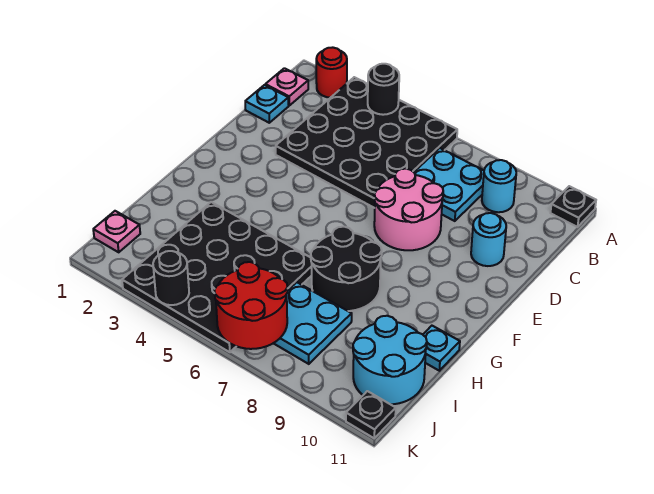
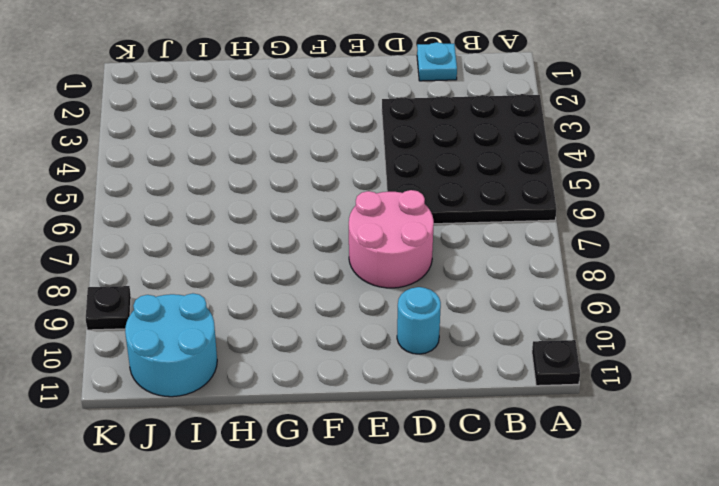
black 1x1 plate [86,286,131,330] -> black 1x1 plate moved to [346,391,396,438]
none -> red 1x1 round brick [316,47,347,98]
none -> pink 1x1 plate [265,68,308,105]
none -> cyan 2x2 plate [414,148,484,221]

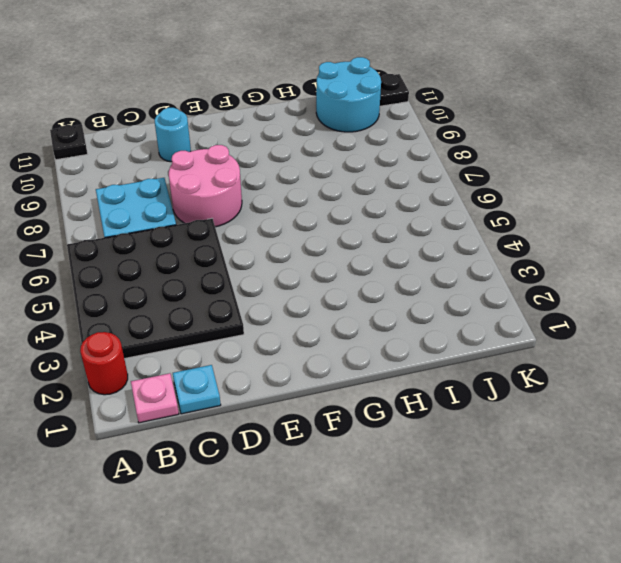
none -> cyan 1x1 round brick [482,160,516,212]
none -> black 2x2 round brick [311,227,382,311]
none -> black 4x4 plate [122,202,312,352]

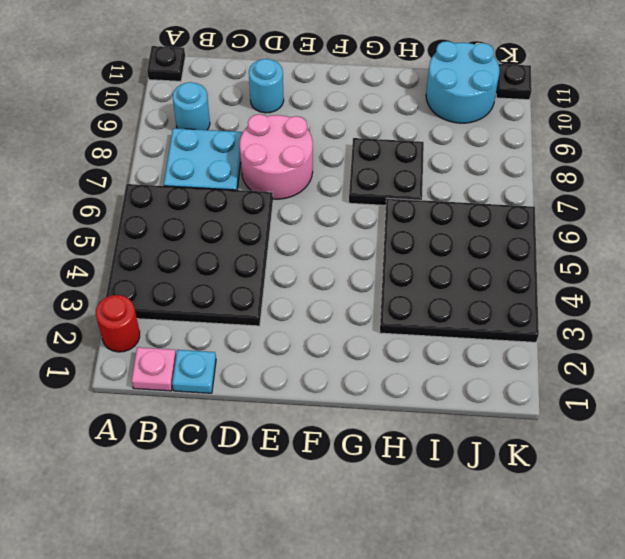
black 2x2 plate [349,138,424,205] -> black 2x2 round brick [311,227,382,311]
none -> cyan 1x1 plate [423,326,460,371]
none -> cyan 2x2 plate [274,282,352,364]
none -> pink 1x1 plate [93,211,140,252]

